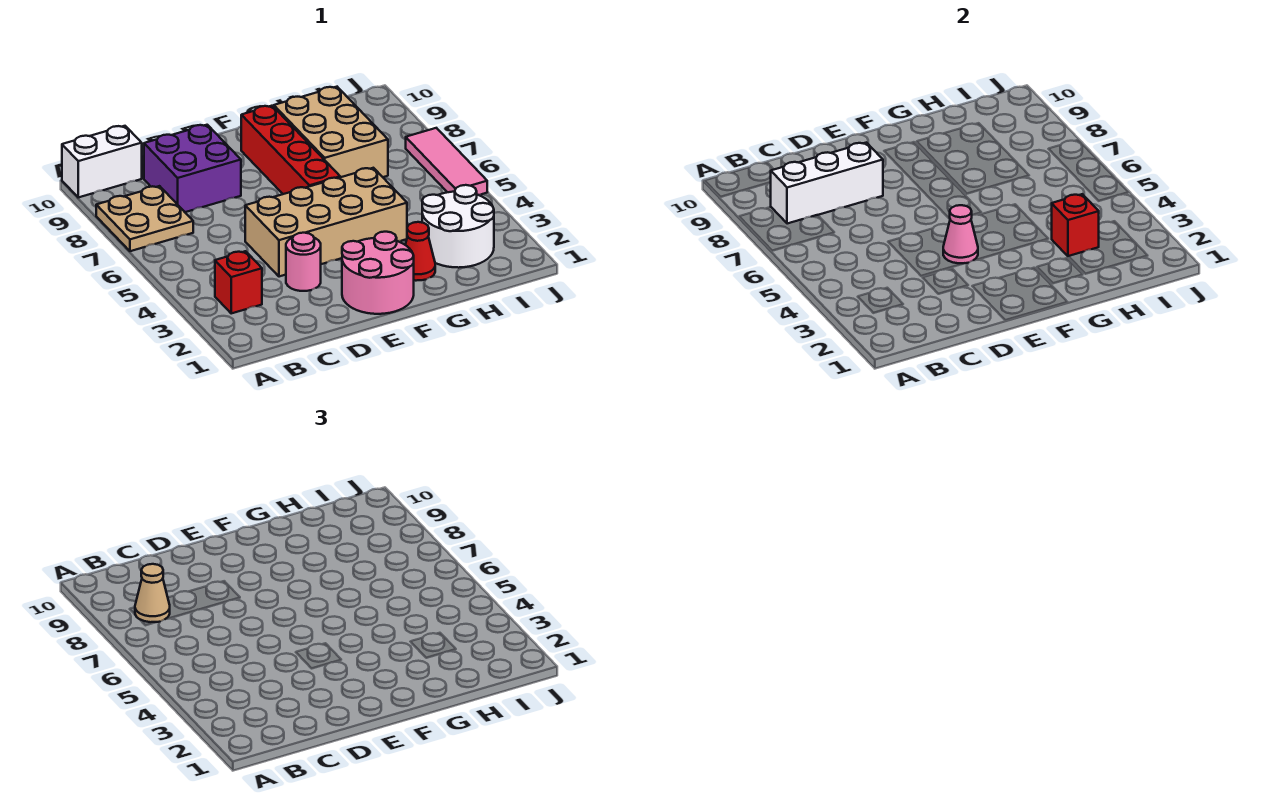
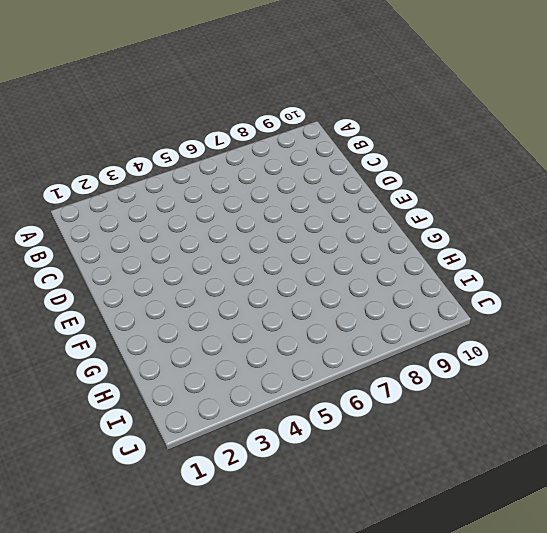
none -> tan 2x2 plate [96,186,193,251]
none -> white 1x2 brick [62,126,142,197]
none -> red 1x1 brick [215,251,262,313]

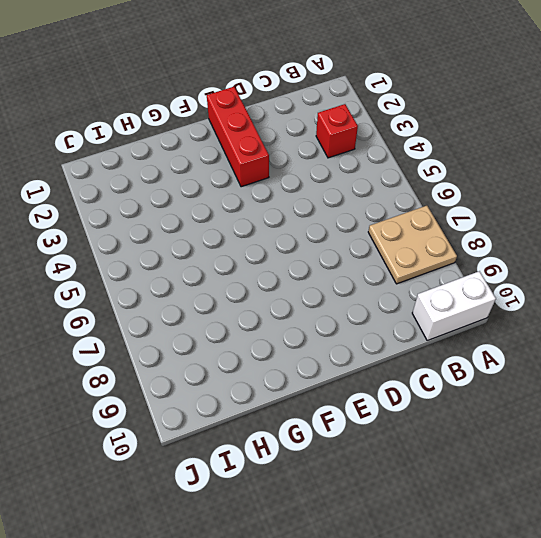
red 1x3 brick [207,87,269,187] -> pink 2x2 round brick [342,232,414,314]
none -> purple 2x2 brick [144,125,241,212]
none -> pink 1x1 round brick [286,233,321,291]
none -> tan 2x4 brick [245,168,407,277]

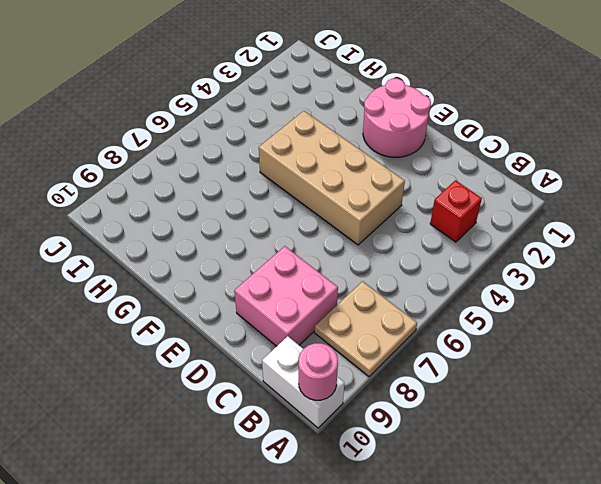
pink 1x1 round brick [299,343,338,400] -> pink 1x1 round brick moved to [286,233,321,291]
pink 2x2 brick [234,246,338,346] -> purple 2x2 brick [144,125,241,212]
none -> red 1x4 brick [241,106,340,194]
none -> red 1x1 cone [405,222,435,281]
none -> tan 2x3 brick [274,87,388,177]

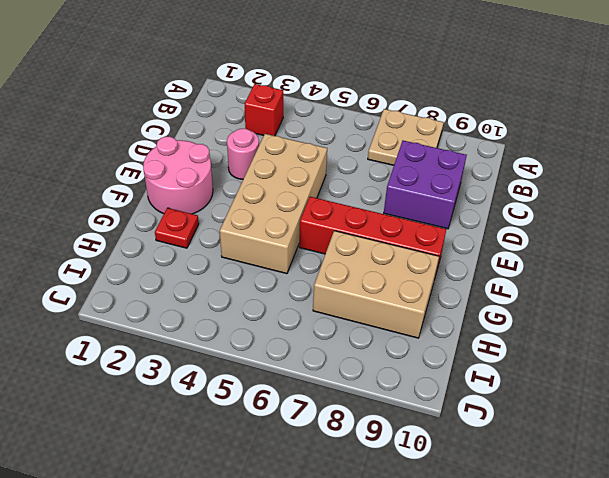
red 1x1 plate [155,208,199,248] -> red 1x1 cone [405,222,435,281]
none -> white 1x2 brick [62,126,142,197]
none -> white 2x2 round brick [422,185,494,268]
none -> pink 1x3 tile [406,128,487,195]

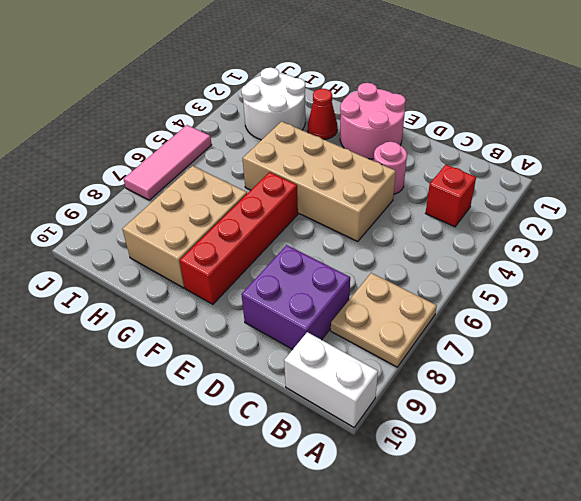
none -> white 1x3 brick [771,143,883,224]
none -> pink 1x1 cone [943,205,978,264]
none -> red 1x1 brick [1052,194,1099,256]

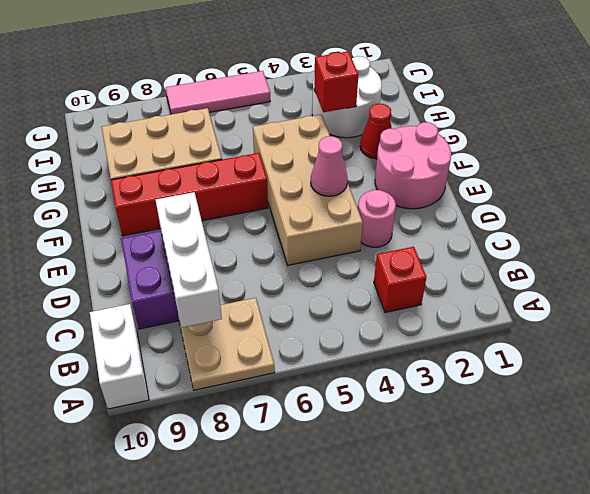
none -> tan 1x1 cone [135,564,170,622]

